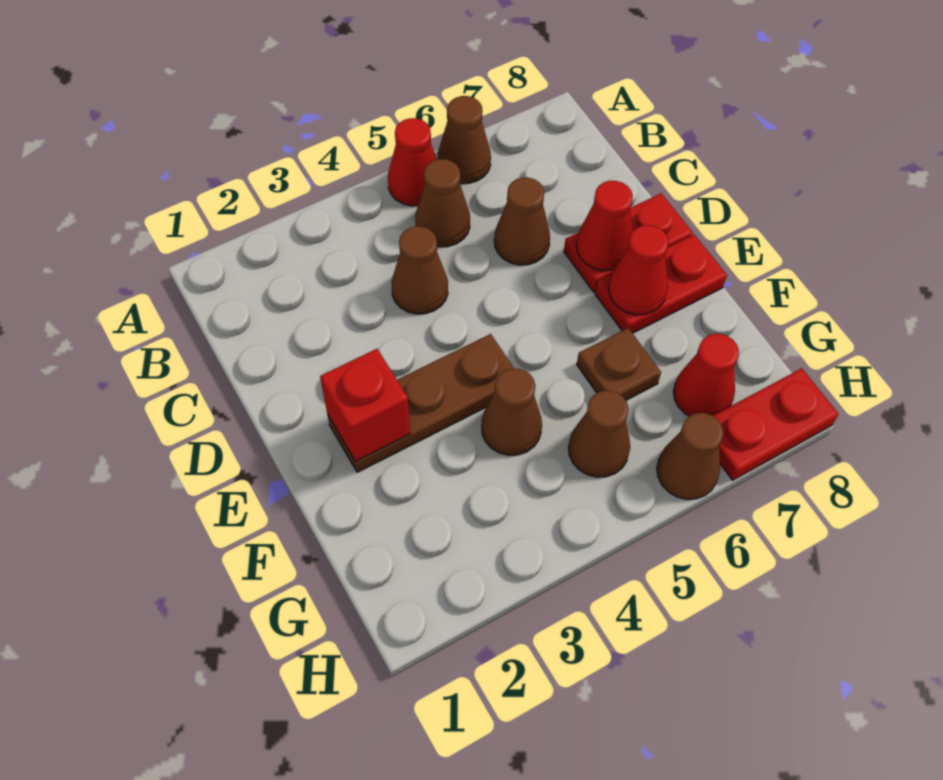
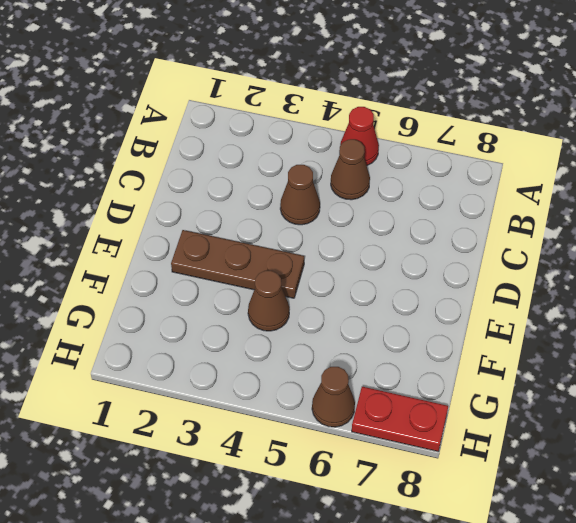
none -> brown 1x1 cone [438,96,491,184]
none -> brown 1x1 cone [494,178,550,265]
none -> red 1x2 plate [564,193,693,292]

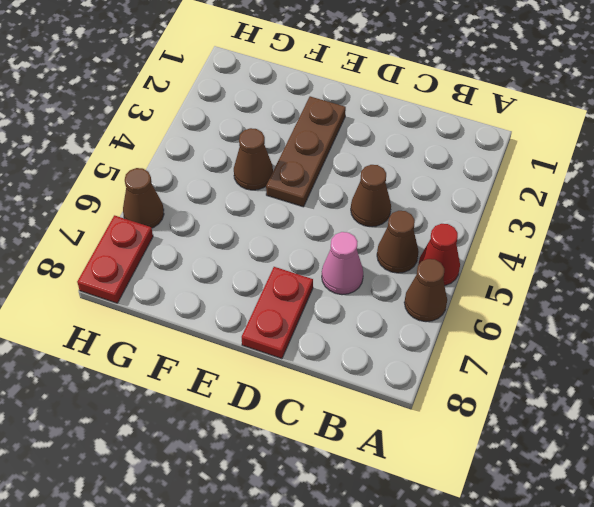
pink 1x1 cone [322,232,363,295] -> brown 1x1 cone [494,178,550,265]
none -> red 1x2 plate [595,235,727,333]
none -> brown 1x1 plate [577,328,661,400]
none -> brown 1x1 cone [568,391,630,477]

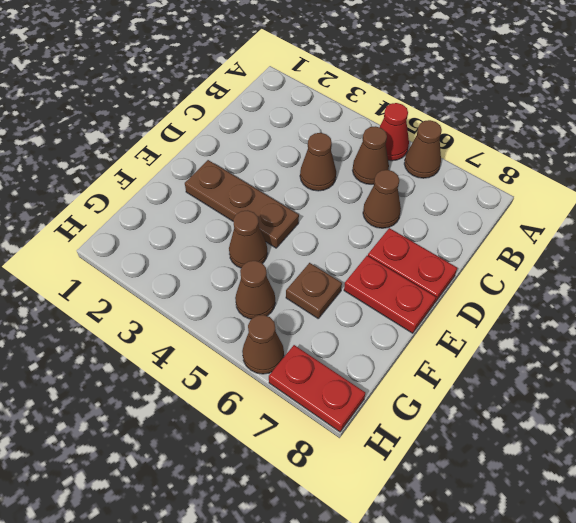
none -> red 1x1 cone [673,334,739,416]
none -> red 1x1 cone [576,181,633,270]
none -> red 1x1 brick [320,349,410,461]

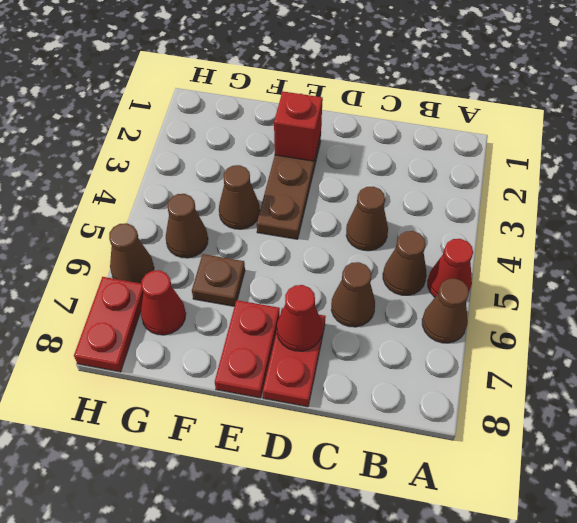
none -> red 1x1 cone [609,225,668,315]

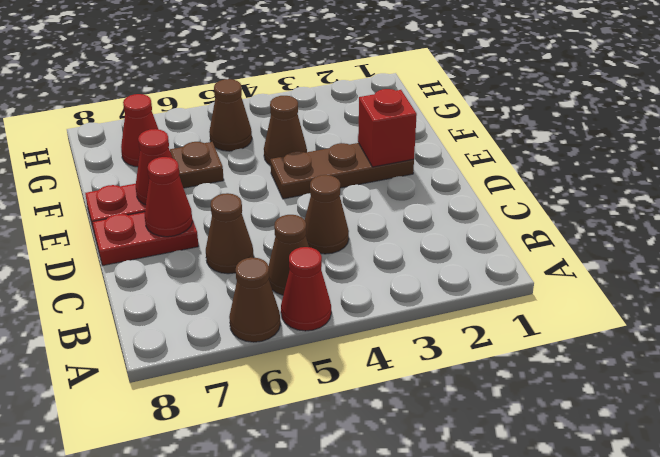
none -> brown 1x1 cone [657,413,723,499]
none -> red 1x2 plate [713,368,838,480]

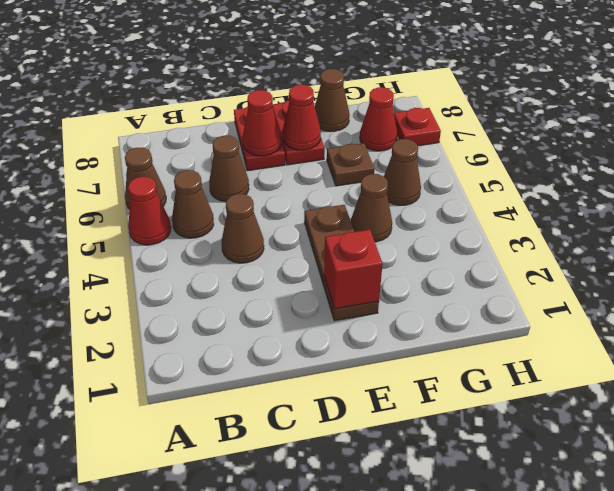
brown 1x1 cone [315,69,350,132] -> brown 1x1 cone moved to [657,413,723,499]
red 1x1 plate [394,108,441,146] -> red 1x2 plate [713,368,838,480]

